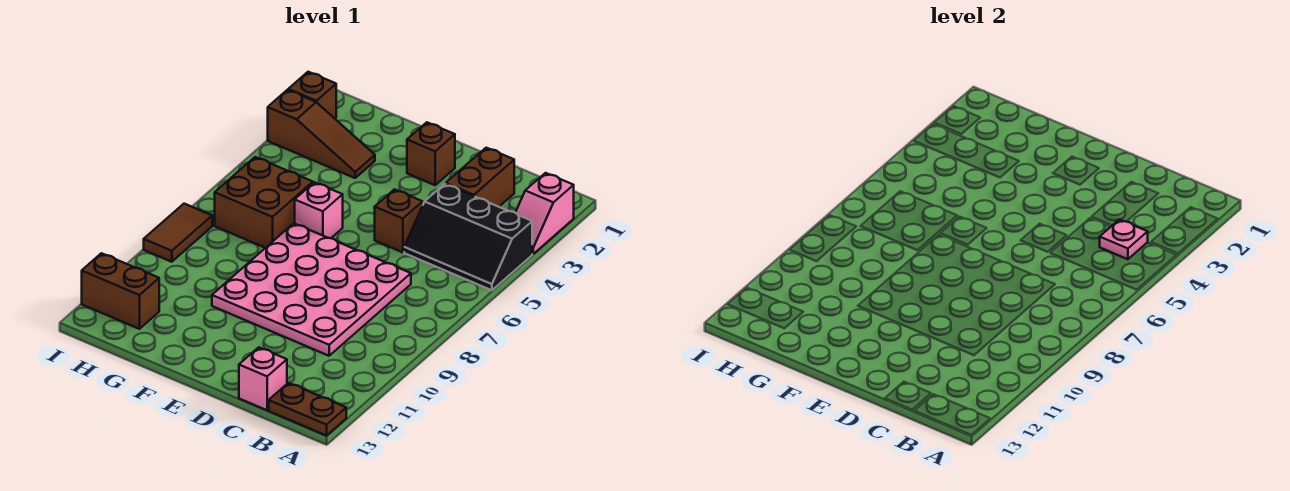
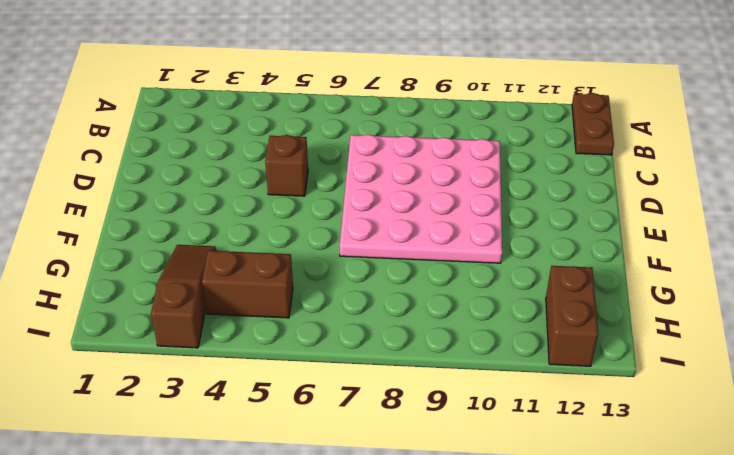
brown 1x2 brick [202,251,293,318] -> brown 1x2 brick moved to [446,148,514,207]
none -> pink 1x2 slope [515,173,574,254]
none -> black 2x3 slope [404,184,532,290]
none -> pink 1x1 brick [239,347,287,410]

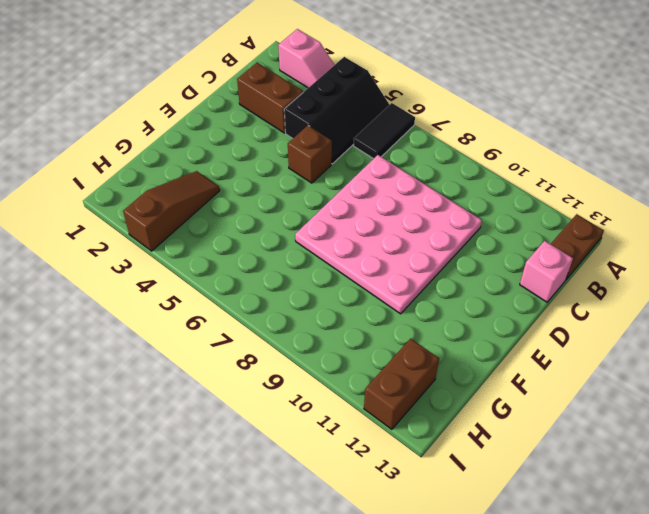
black 1x2 tile [354,103,415,159] -> none
none -> brown 1x1 brick [407,122,455,185]
none -> pink 1x1 brick [295,182,343,238]
none -> brown 2x2 brick [215,157,313,248]

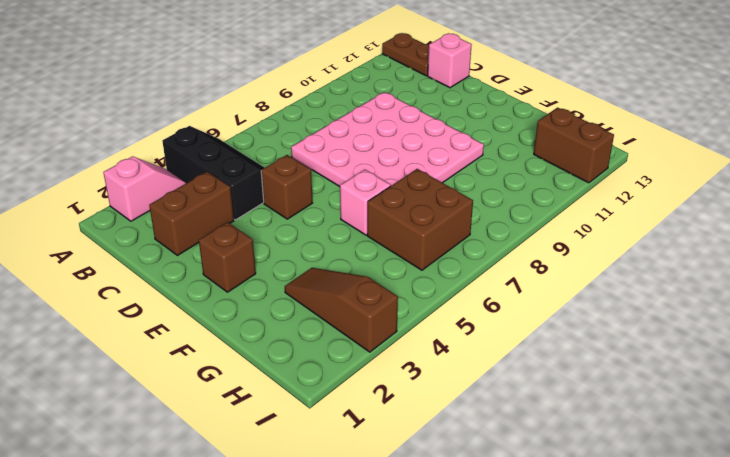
none -> brown 1x1 brick [288,72,336,118]
none -> brown 1x2 tile [144,204,212,262]
none -> pink 1x1 plate [1100,219,1148,259]

